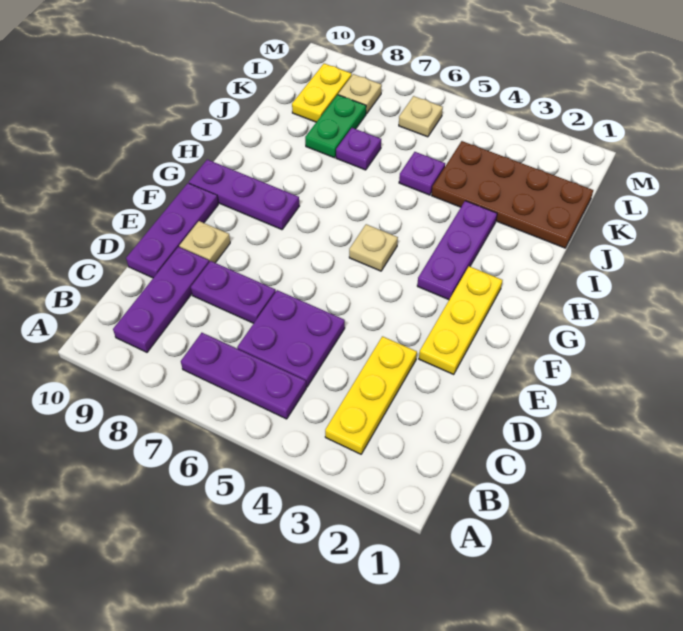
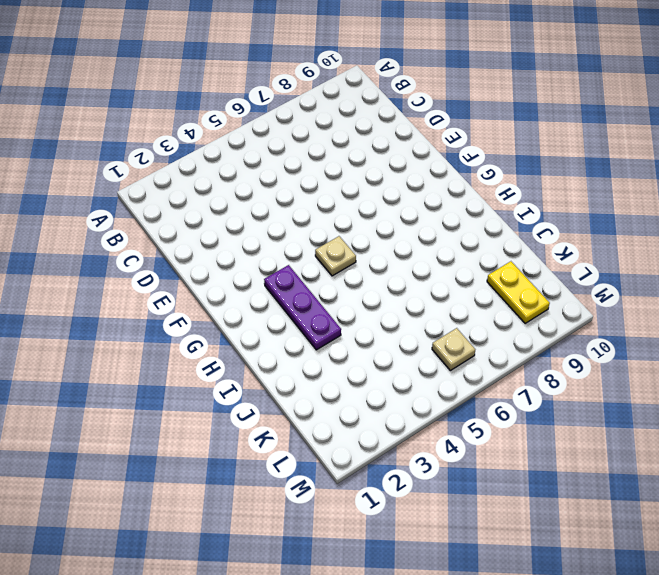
none -> yellow 1x3 plate [325,336,417,454]
none -> purple 1x3 plate [181,333,306,419]
none -> purple 1x3 plate [113,247,209,352]

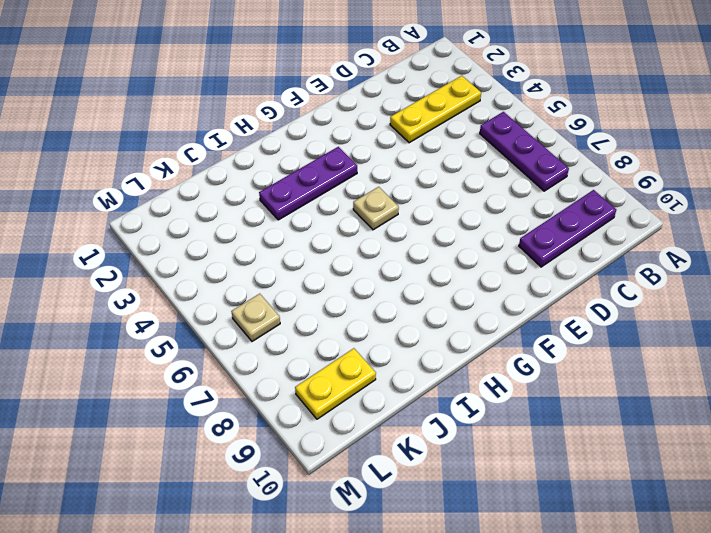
none -> purple 2x2 plate [237,290,345,387]
none -> purple 1x2 plate [191,261,276,323]
none -> purple 1x3 plate [126,183,218,278]

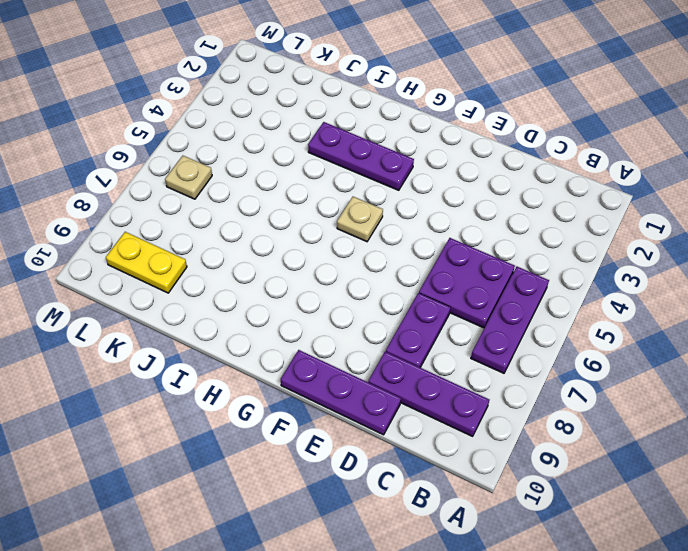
none -> yellow 1x3 plate [325,336,417,454]
none -> yellow 1x3 plate [419,266,503,375]
none -> tan 1x1 plate [179,221,230,263]

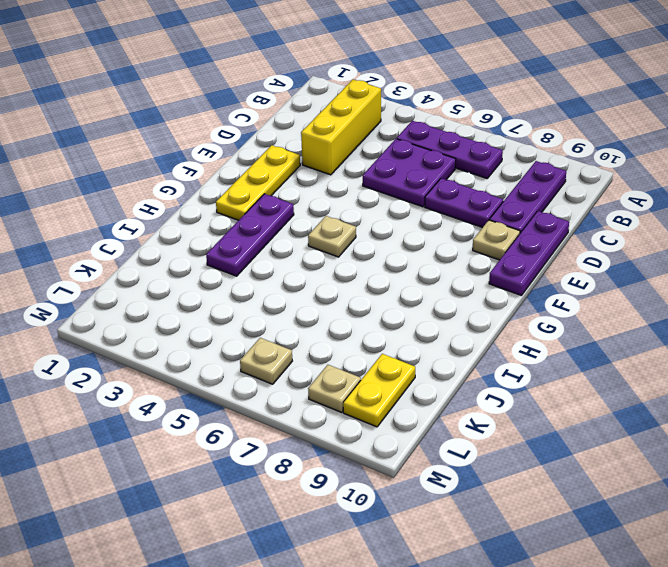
yellow 1x3 brick [301,80,381,175] -> yellow 1x3 plate [325,336,417,454]
none -> purple 1x3 plate [189,160,299,230]
none -> brown 2x4 plate [431,141,593,248]
none -> purple 1x1 plate [399,152,445,195]

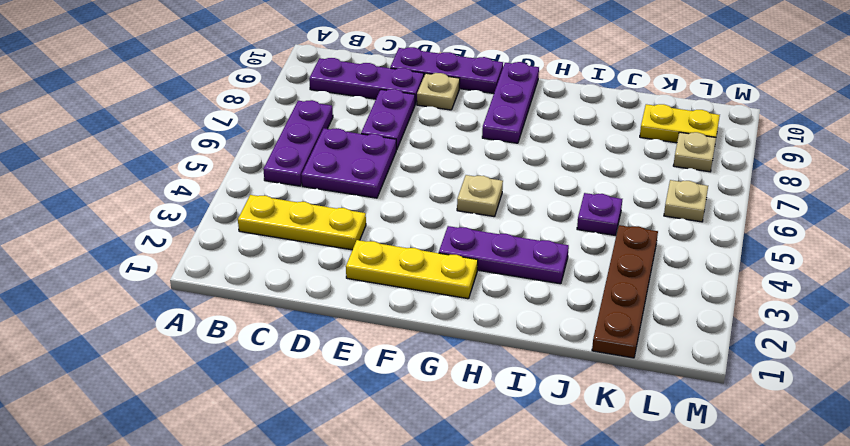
brown 1x4 plate [592,225,658,358] -> brown 2x4 plate [431,141,593,248]
none -> purple 1x1 plate [336,128,381,170]
none -> green 1x2 plate [305,95,366,158]

